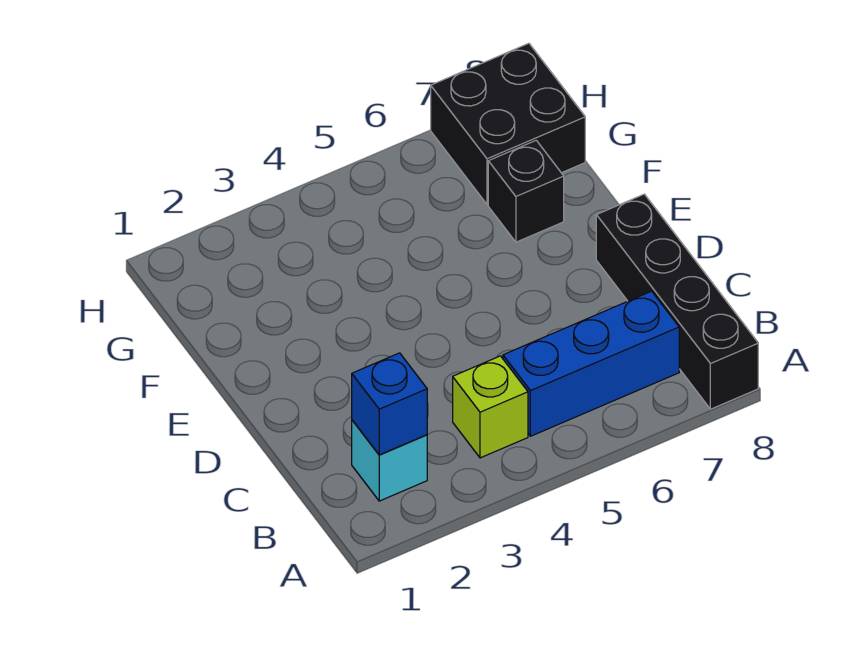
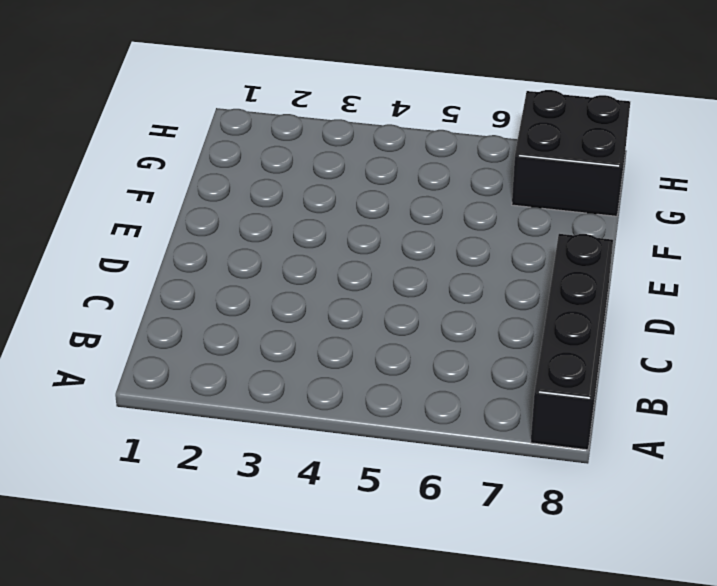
none -> cyan 1x1 brick [352,420,427,501]
none -> lime 1x1 brick [453,356,528,458]

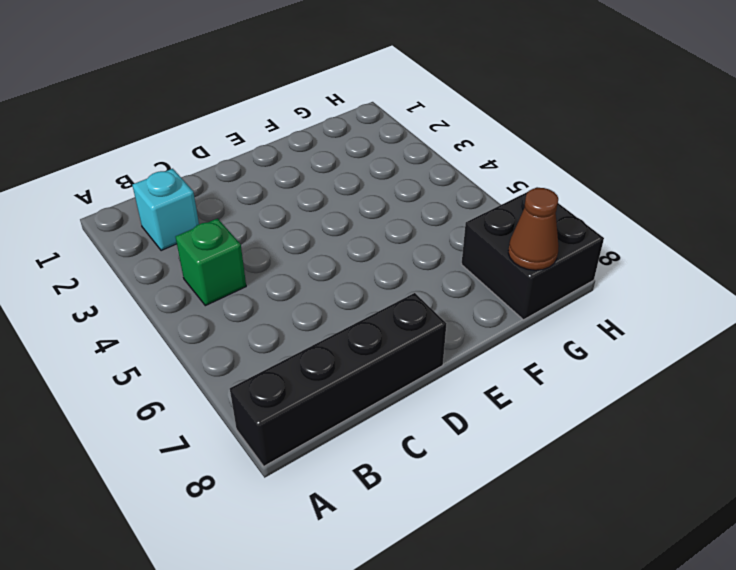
green 1x1 brick [176,218,246,306] -> lime 1x1 brick [453,356,528,458]
brown 1x1 cone [508,188,559,270] -> none
none -> blue 1x3 brick [503,291,679,436]
none -> black 1x1 brick [488,140,564,242]

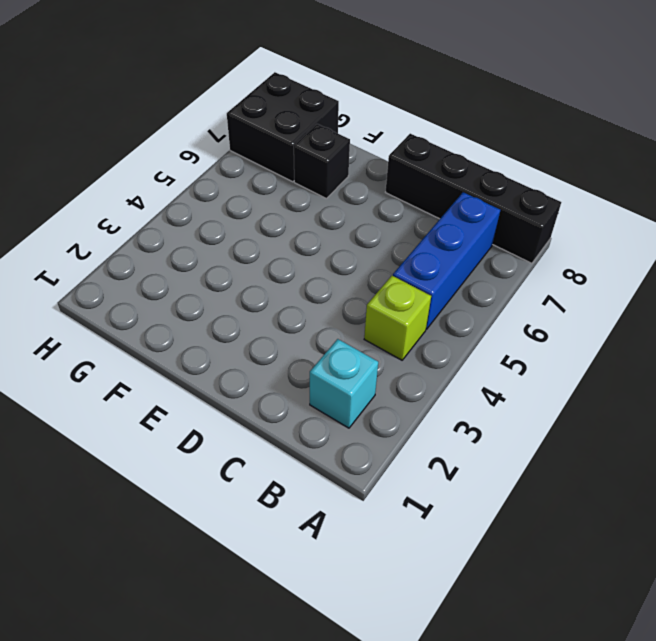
none -> blue 1x1 brick [352,353,427,455]

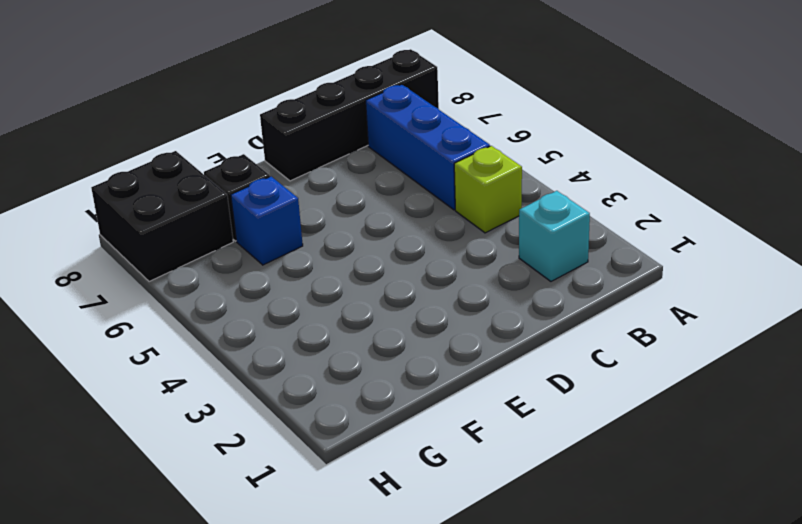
blue 1x1 brick [231,176,303,265] -> blue 1x1 brick moved to [352,353,427,455]

